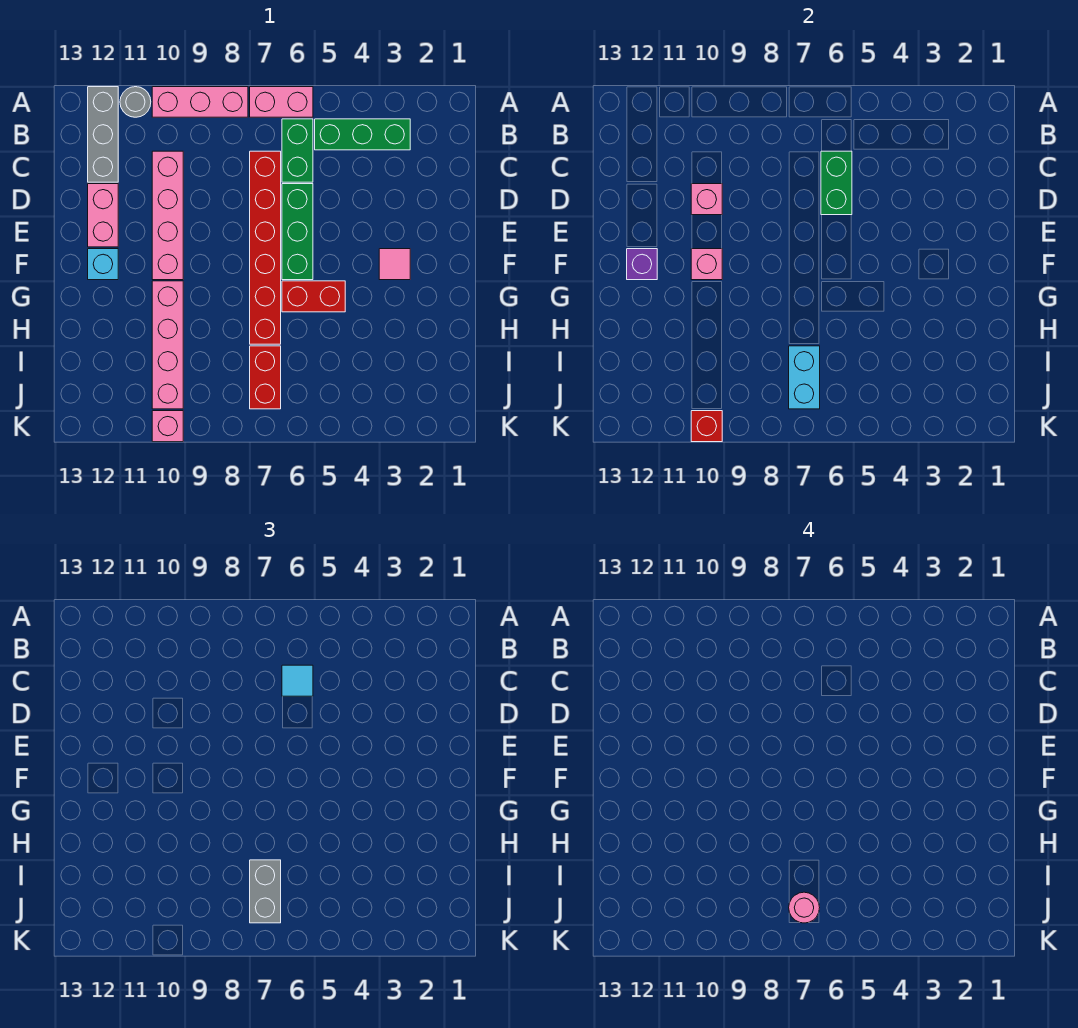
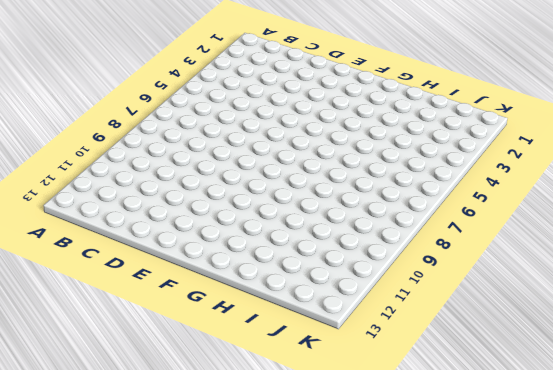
none -> pink 1x2 brick [250,87,313,117]
none -> pink 1x3 brick [152,87,248,117]
none -> grey 1x1 round brick [120,87,151,117]

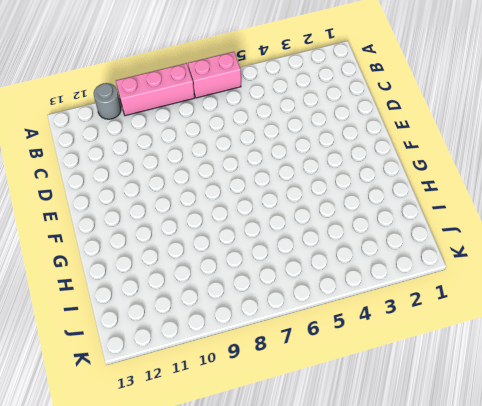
none -> grey 1x3 brick [88,87,118,182]
none -> green 1x3 brick [315,119,410,150]
none -> green 1x2 brick [282,119,313,182]

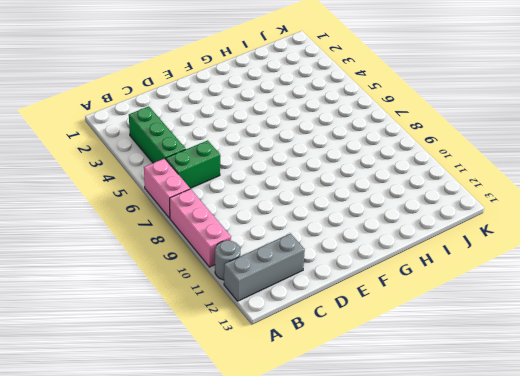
none -> red 1x6 brick [250,151,281,344]
none -> pink 1x4 brick [152,151,183,280]
none -> green 1x3 brick [282,184,313,280]

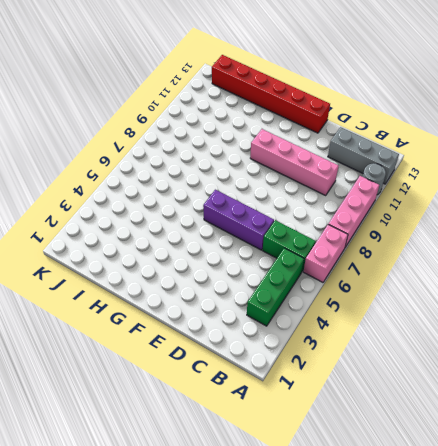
purple 1x3 brick [203,190,274,250] -> green 1x3 brick [282,184,313,280]
red 1x6 brick [212,55,330,133] -> red 1x6 brick moved to [250,151,281,344]
none -> pink 1x2 brick [88,184,118,247]
none -> pink 1x1 tile [379,249,410,280]
none -> cyan 1x1 brick [88,249,118,280]

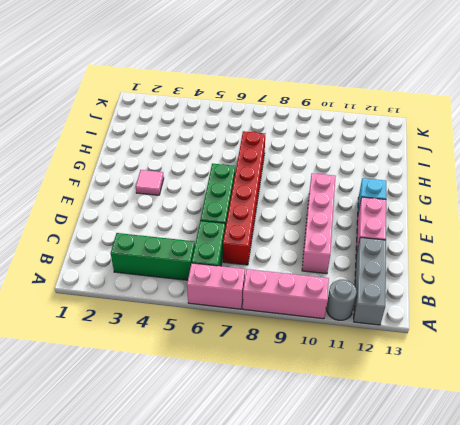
none -> red 1x2 brick [282,281,345,312]
none -> pink 1x4 brick [152,281,183,409]
none -> red 1x2 brick [250,346,281,409]

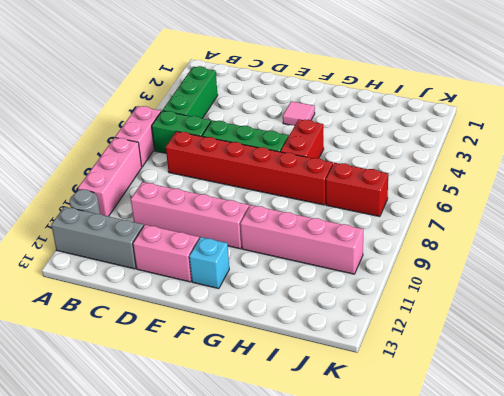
none -> pink 1x1 brick [152,411,183,442]
none -> green 1x2 brick [821,151,852,215]
none -> pink 1x1 brick [691,184,722,215]

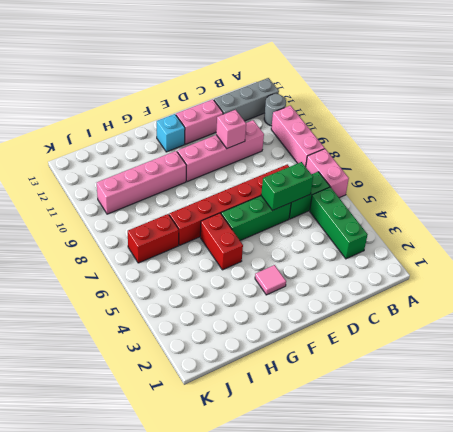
none -> pink 1x1 brick [152,411,183,442]
none -> pink 1x1 brick [691,249,722,280]
none -> purple 1x1 brick [627,249,657,280]

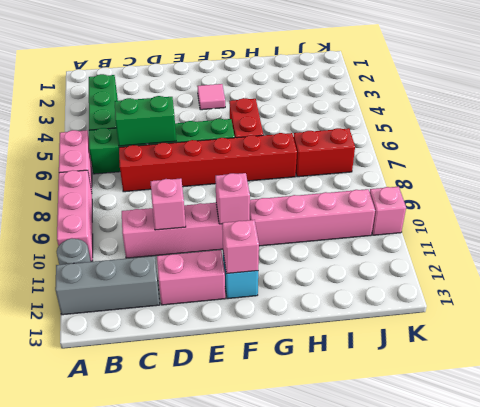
pink 1x1 brick [222,220,259,274] -> purple 1x1 brick [627,249,657,280]
none -> cyan 1x2 brick [789,346,820,409]
none -> red 1x1 brick [691,411,722,442]
none -> cyan 1x1 tile [282,665,313,696]

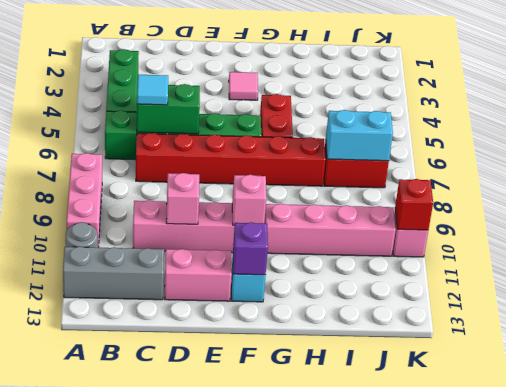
none -> pink 1x2 brick [250,87,313,117]
none -> grey 1x2 brick [250,860,281,923]
none -> pink 1x1 round brick [789,892,820,923]

